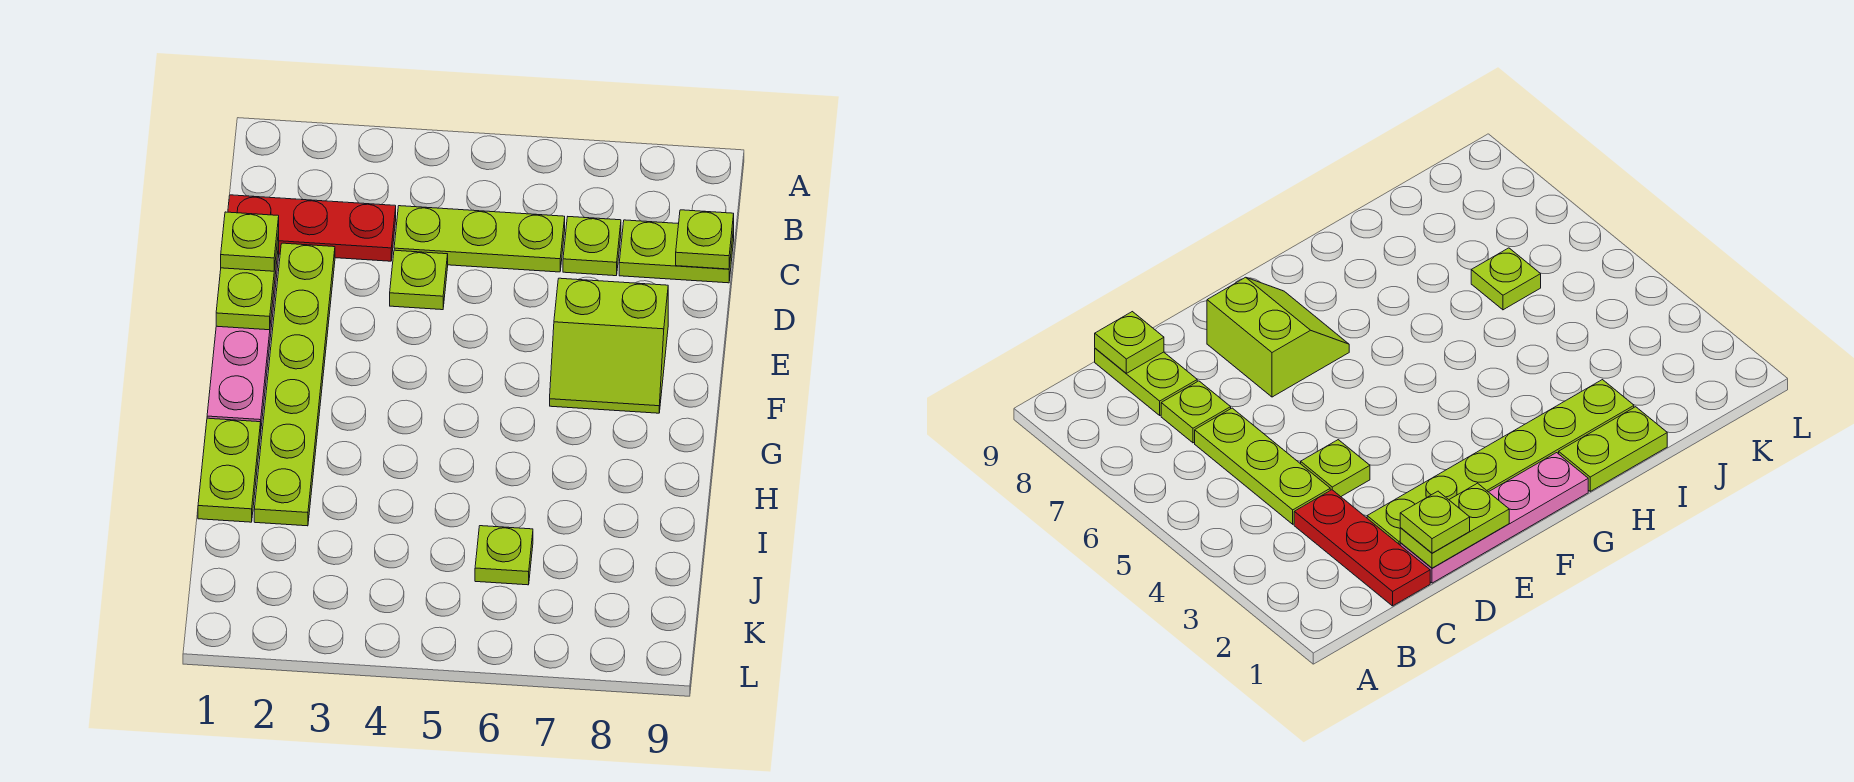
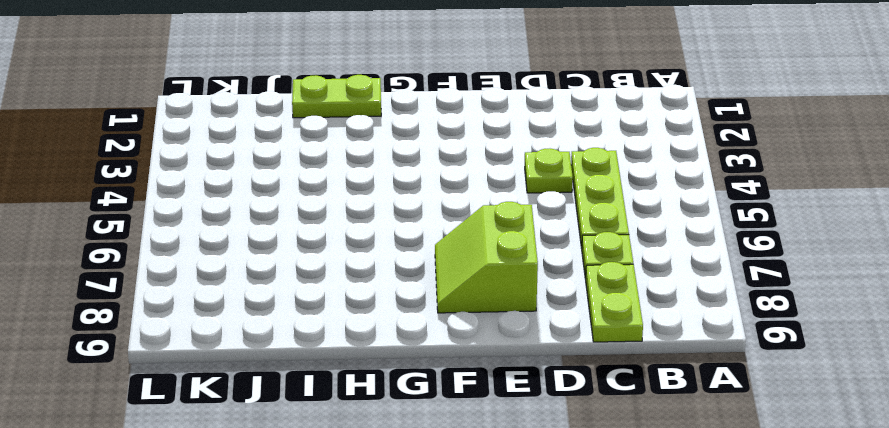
none -> red 1x3 plate [228,195,396,261]
none -> pink 1x4 plate [207,245,279,426]
none -> lime 1x6 plate [254,243,335,526]

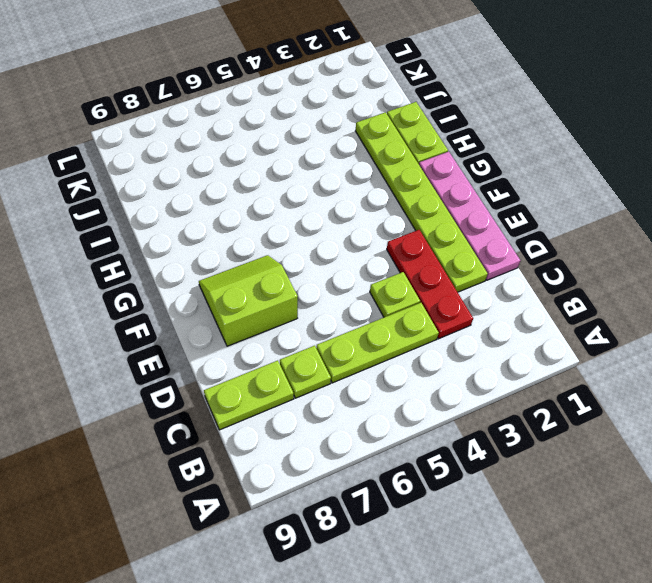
red 1x3 plate [387,230,473,339] -> red 1x3 plate turned to [228,195,396,261]
none -> lime 1x1 plate [475,526,533,585]
none -> lime 1x1 plate [676,210,734,269]
none -> lime 1x2 plate [216,231,279,330]

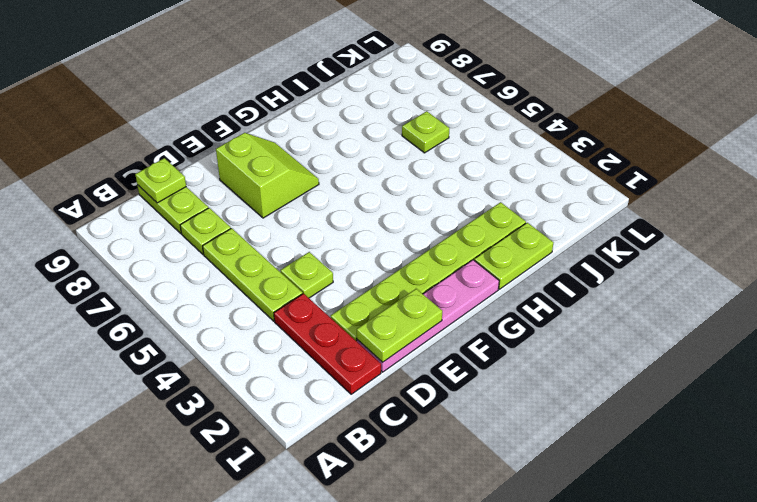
none -> lime 1x1 plate [221,212,279,271]

